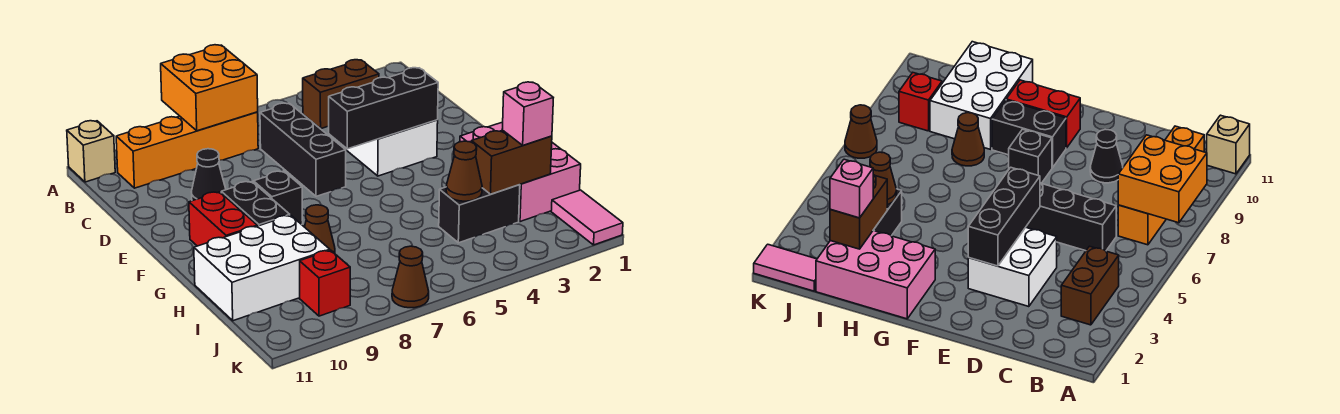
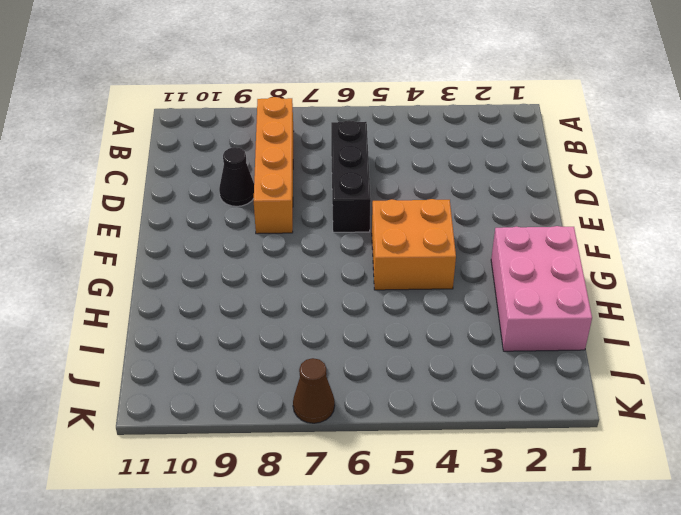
orange 1x4 brick [254,97,294,234] -> orange 1x4 brick turned to [116,112,258,188]
orange 2x2 brick [372,199,456,290] -> orange 2x2 brick moved to [161,45,258,131]
none -> tan 1x1 brick [67,121,115,182]
none -> brown 1x2 brick [303,60,379,129]
none -> white 2x2 brick [340,120,438,176]

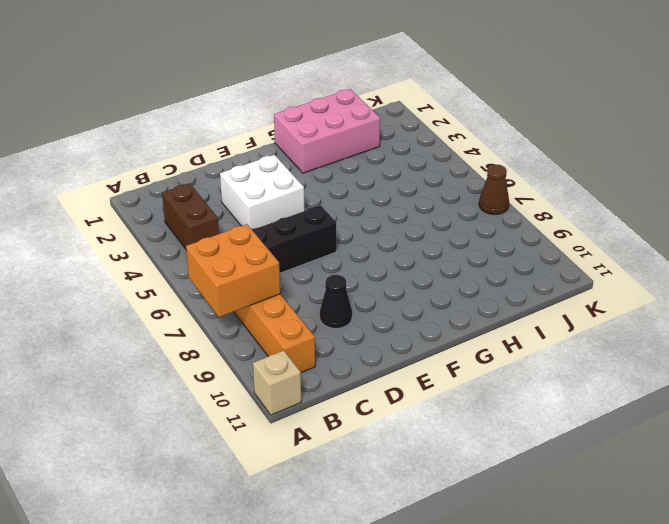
none -> black 1x1 brick [254,171,303,225]
none -> black 1x2 brick [221,182,290,226]
none -> red 1x2 brick [189,192,257,246]

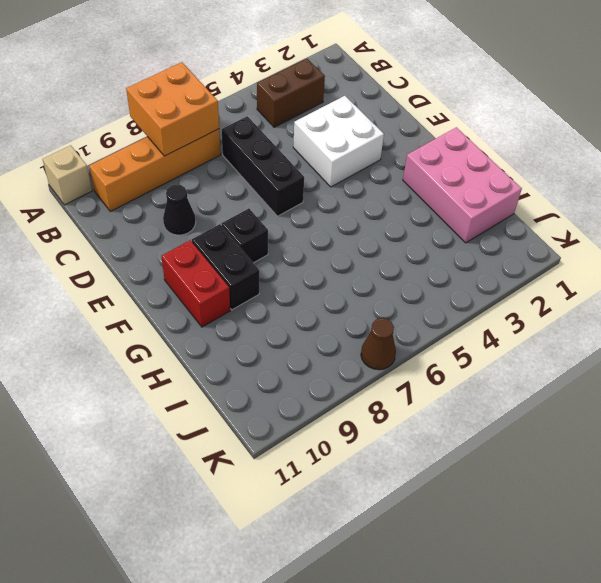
none -> brown 1x1 cone [305,205,335,253]
none -> white 2x3 brick [194,215,330,321]
none -> black 1x2 brick [439,185,520,243]

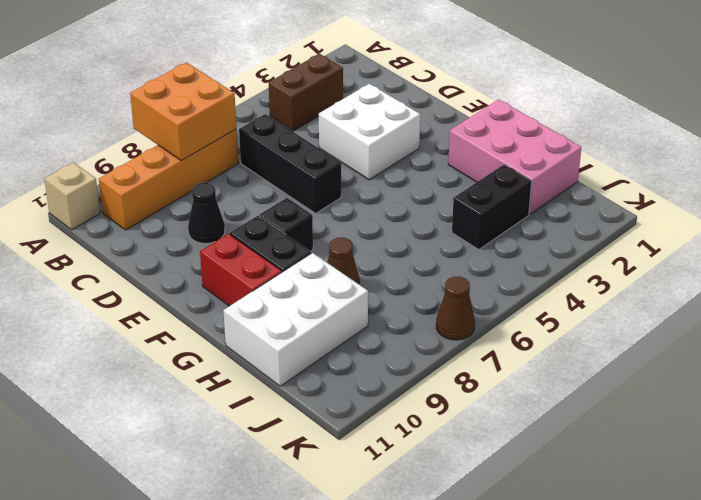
none -> pink 1x2 tile [551,190,623,245]
none -> red 1x1 brick [300,250,350,316]
none -> black 1x3 brick [329,68,438,149]

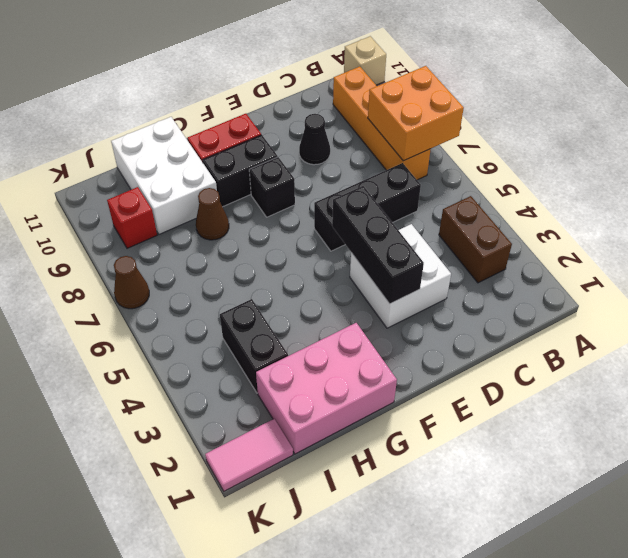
none -> brown 1x2 brick [471,130,552,194]
none -> brown 1x1 cone [446,141,482,201]
none -> pink 1x1 brick [502,82,553,145]

